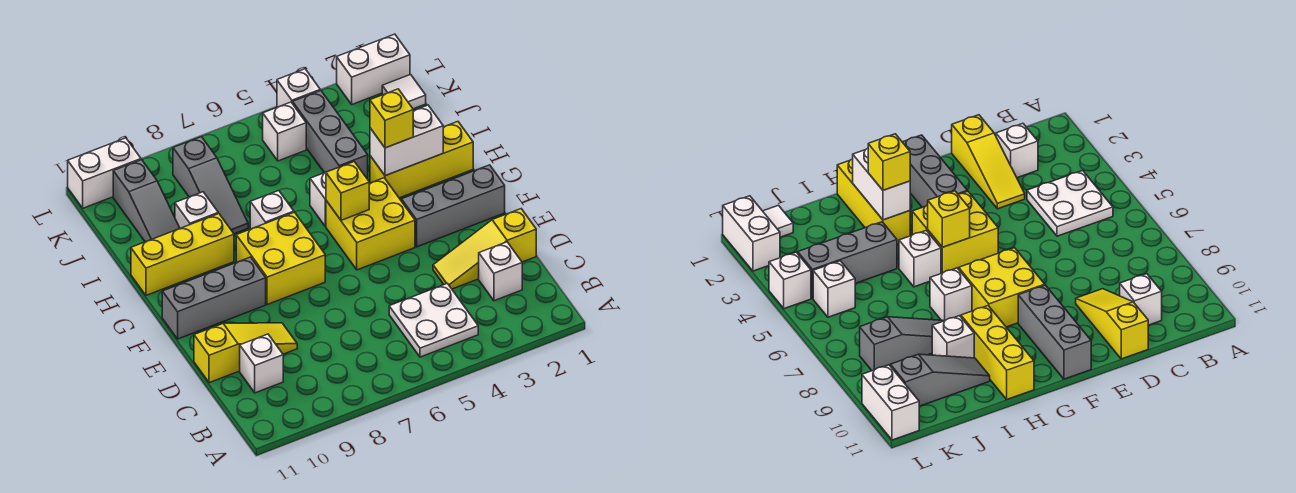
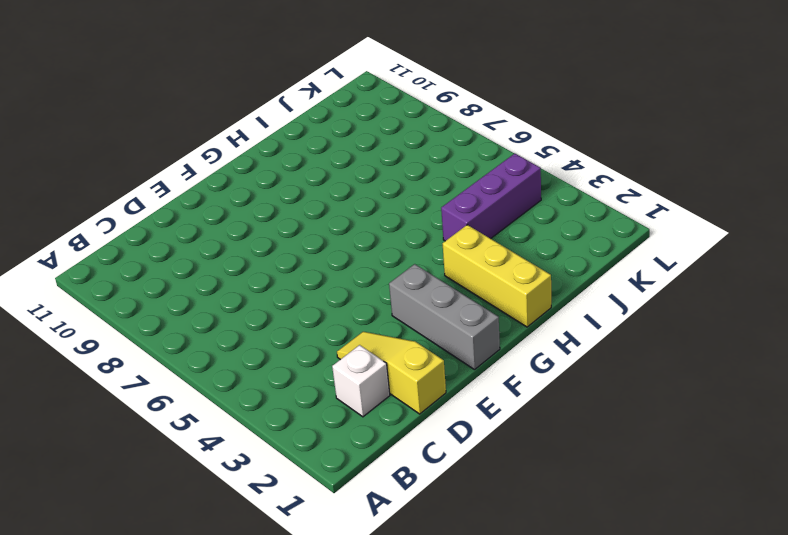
purple 1x3 brick [441,153,541,241] -> grey 1x3 brick [293,91,368,179]
none -> white 2x2 plate [389,283,478,357]
none -> white 1x1 brick [240,334,283,393]
none -> yellow 1x3 slope [194,323,297,383]

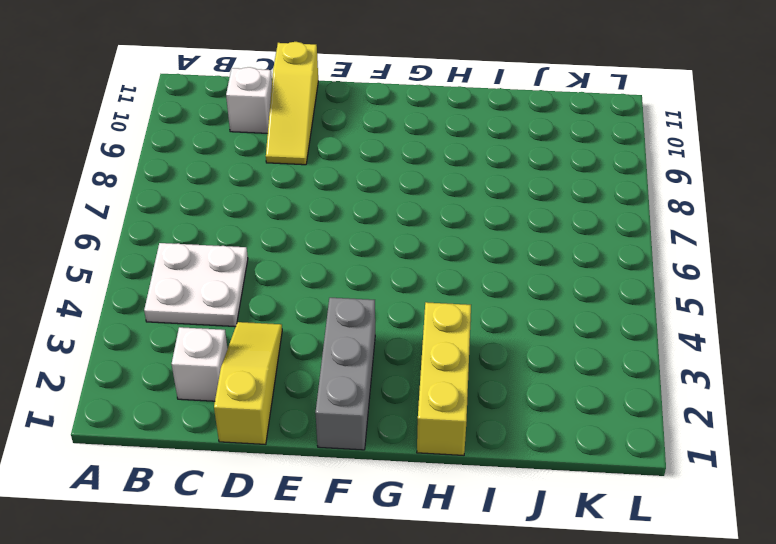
none -> yellow 2x2 brick [326,178,415,270]
none -> yellow 2x2 brick [236,212,325,305]
none -> grey 1x3 brick [162,257,266,339]

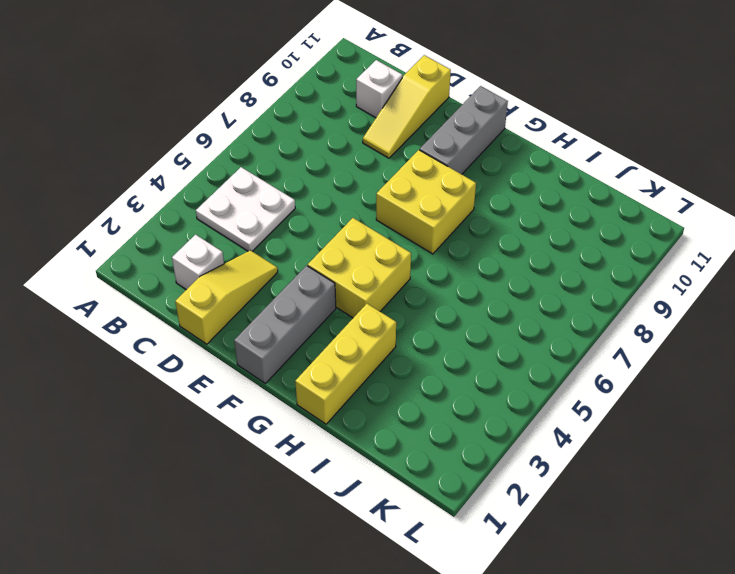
none -> white 1x1 brick [310,172,326,226]
none -> white 1x1 brick [250,191,294,229]
none -> yellow 1x3 brick [131,214,234,295]

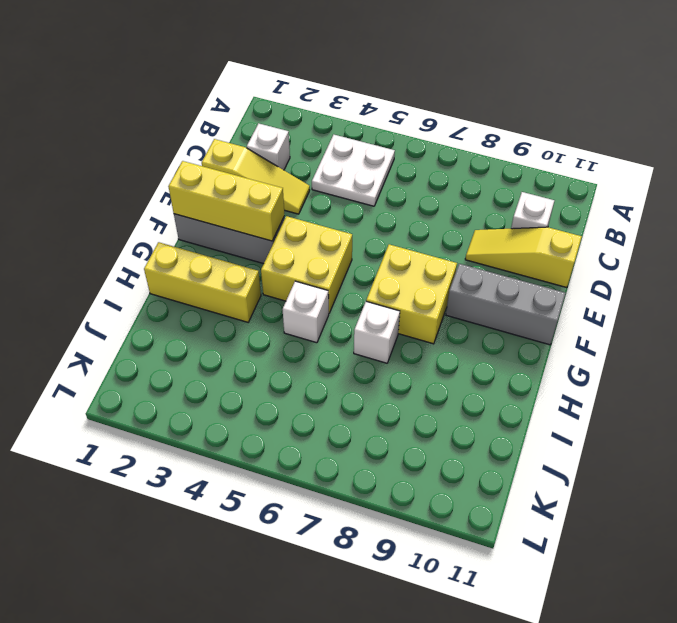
yellow 1x3 brick [168,161,285,241] -> yellow 1x3 brick moved to [131,214,234,295]
none -> grey 1x3 brick [293,91,368,179]
none -> grey 1x3 slope [173,137,248,234]
none -> white 1x1 brick [175,192,218,228]

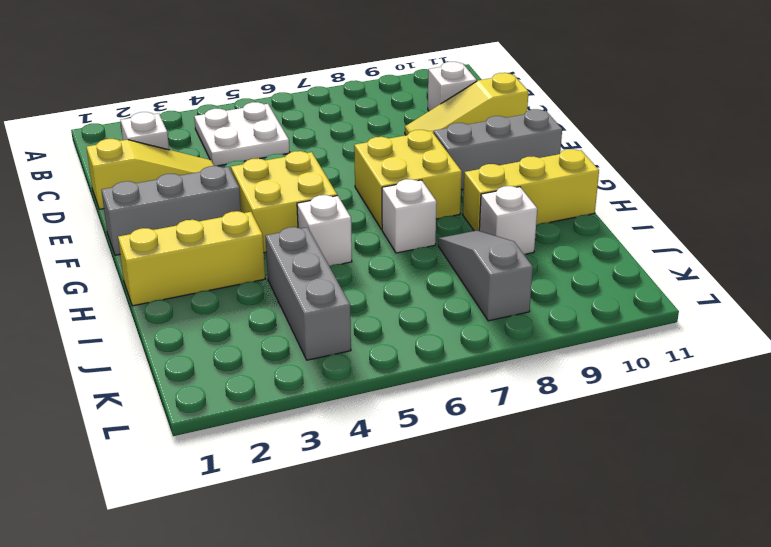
none -> grey 1x3 slope [113,160,180,242]
none -> white 1x1 tile [382,75,426,109]
none -> white 1x1 brick [263,102,306,161]

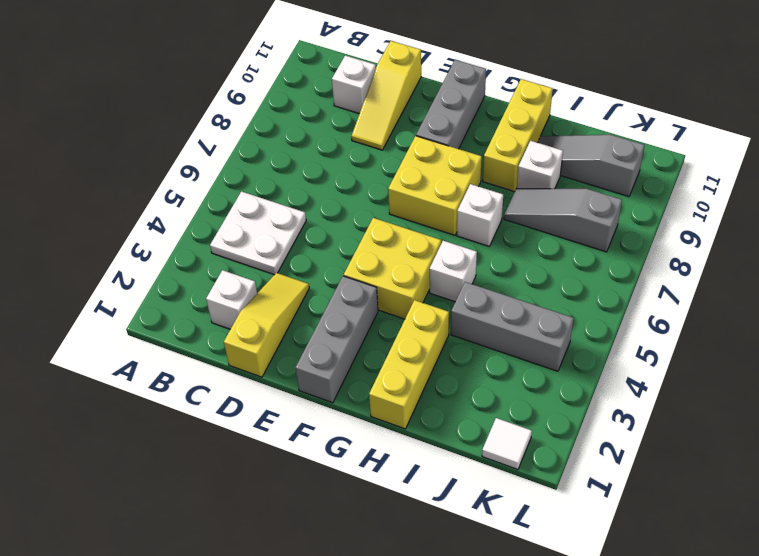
none -> white 1x1 brick [263,102,306,161]
none -> white 1x2 brick [337,34,410,104]
none -> white 1x1 brick [277,69,320,107]

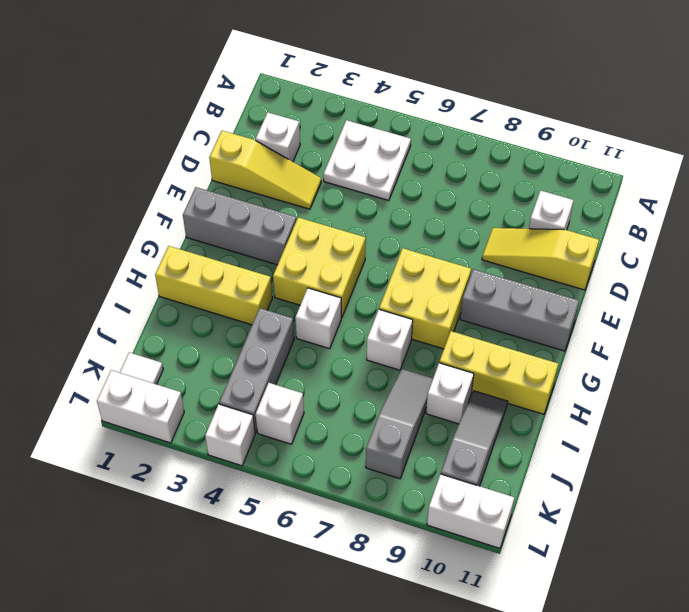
none -> yellow 1x1 brick [326,162,369,220]
none -> white 1x2 brick [370,105,443,176]
none -> yellow 1x1 brick [370,89,413,148]

